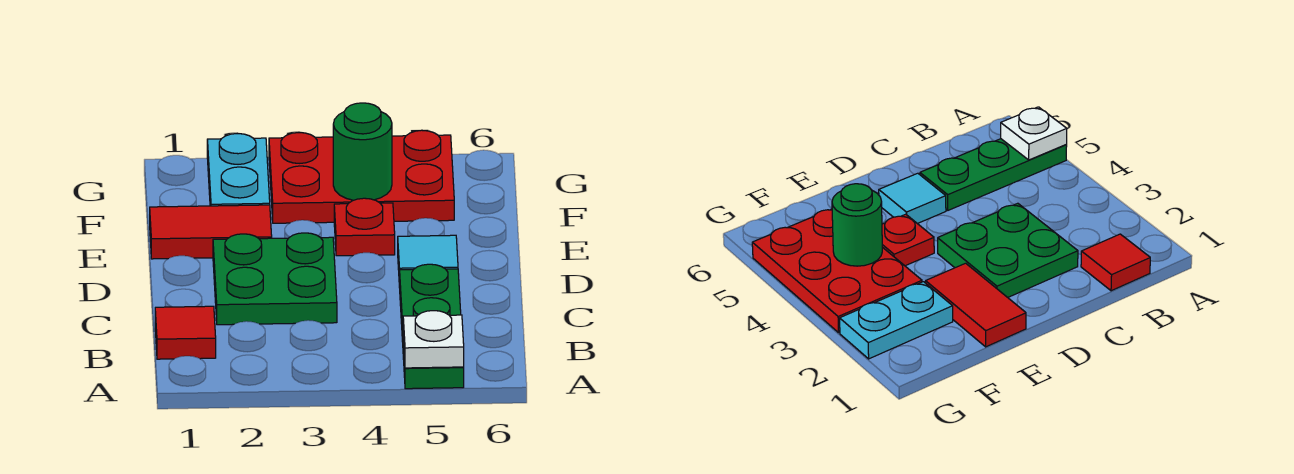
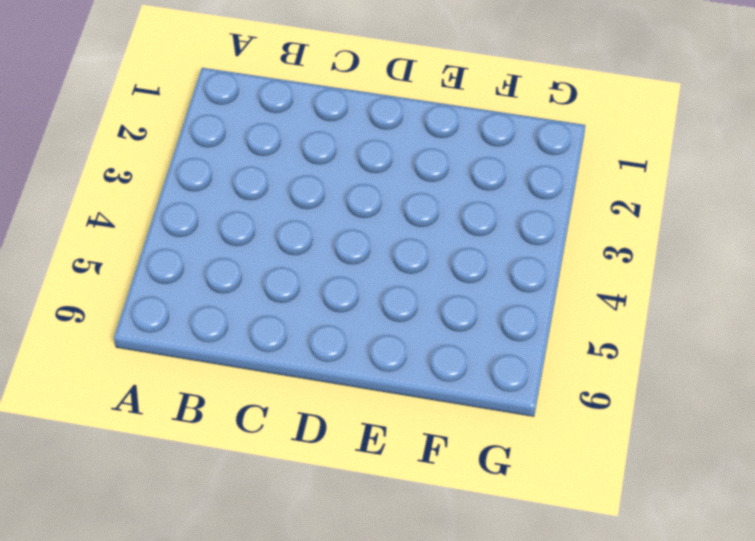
none -> green 1x3 plate [400,264,464,389]
none -> red 1x1 tile [155,306,216,359]

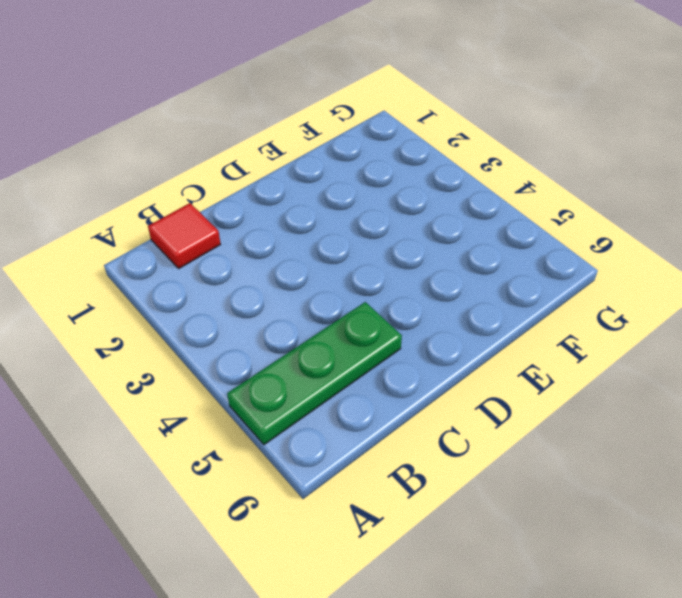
none -> green 2x2 plate [213,233,337,325]
none -> cyan 1x1 tile [398,235,458,288]

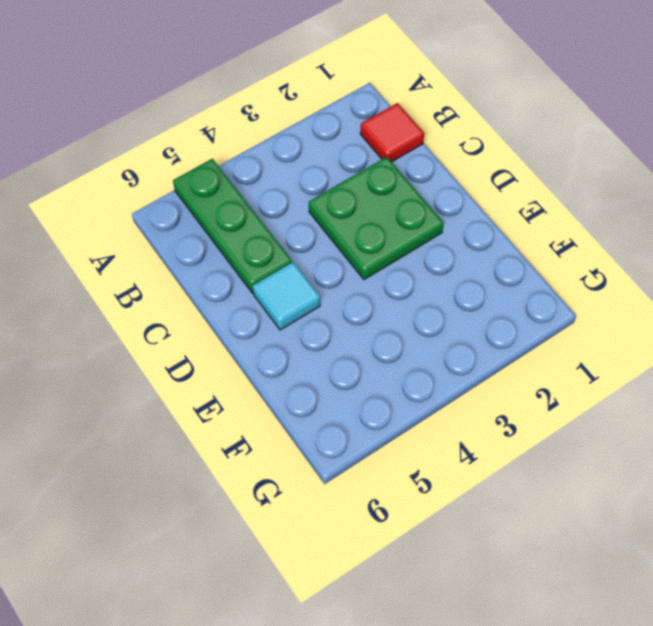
none -> red 1x2 tile [150,205,272,259]
none -> red 1x1 plate [334,198,395,256]

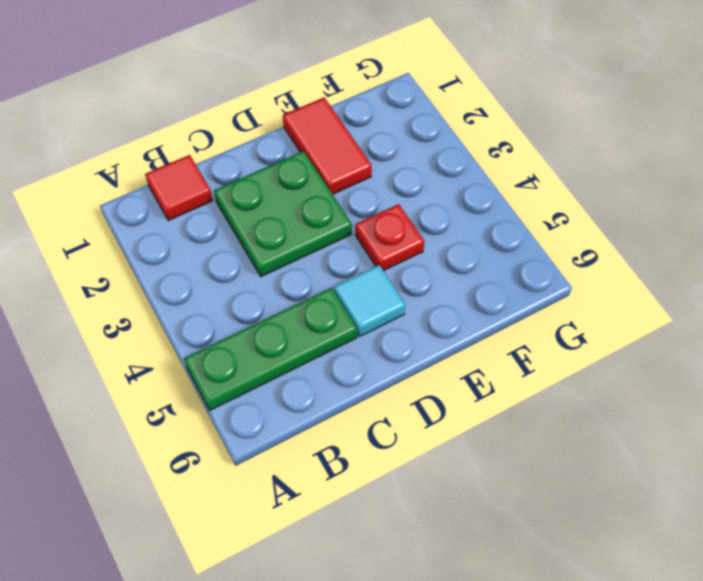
none -> cyan 1x2 plate [207,134,270,206]
none -> red 2x3 plate [269,130,454,223]

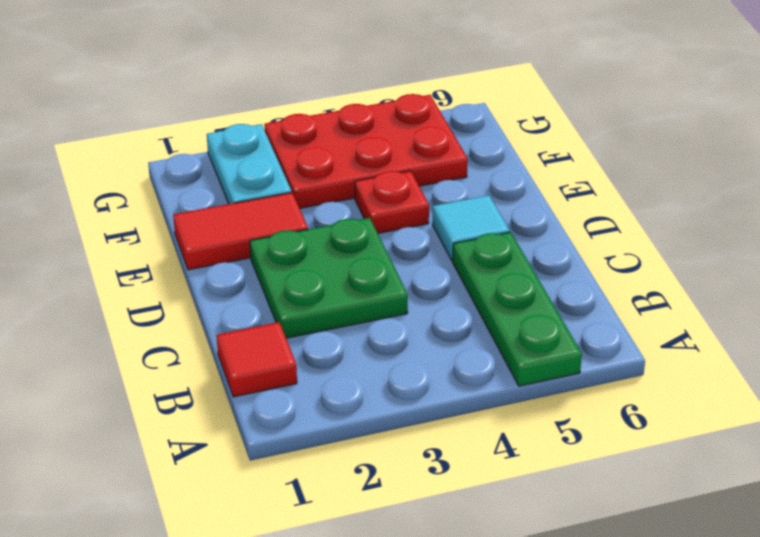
none -> white 1x1 plate [403,311,464,368]
none -> green 1x1 round brick [333,103,392,200]

